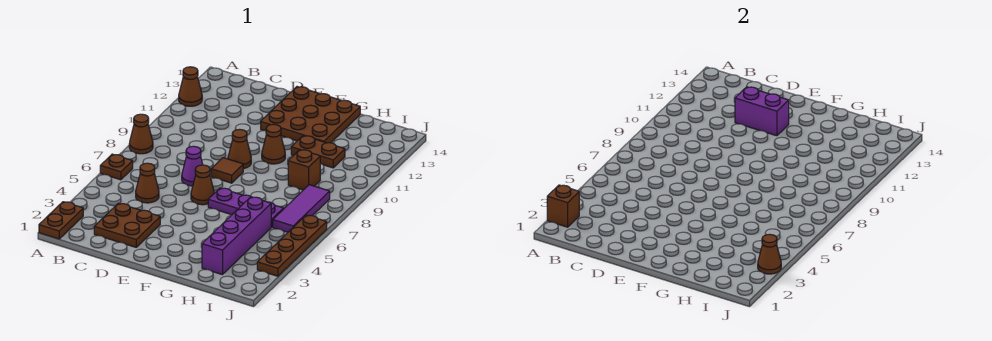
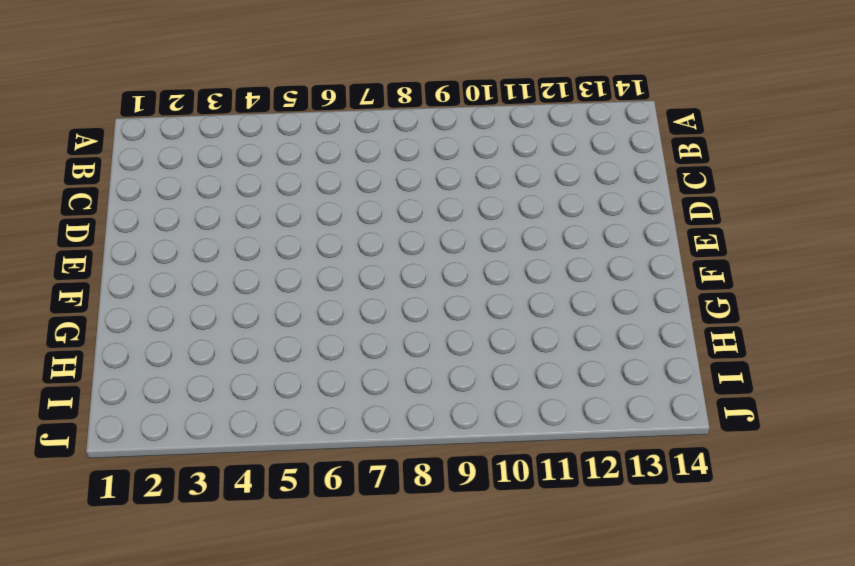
none -> brown 1x2 plate [39,202,83,239]
none -> brown 1x1 plate [100,154,133,180]
none -> brown 1x1 cone [129,114,153,154]

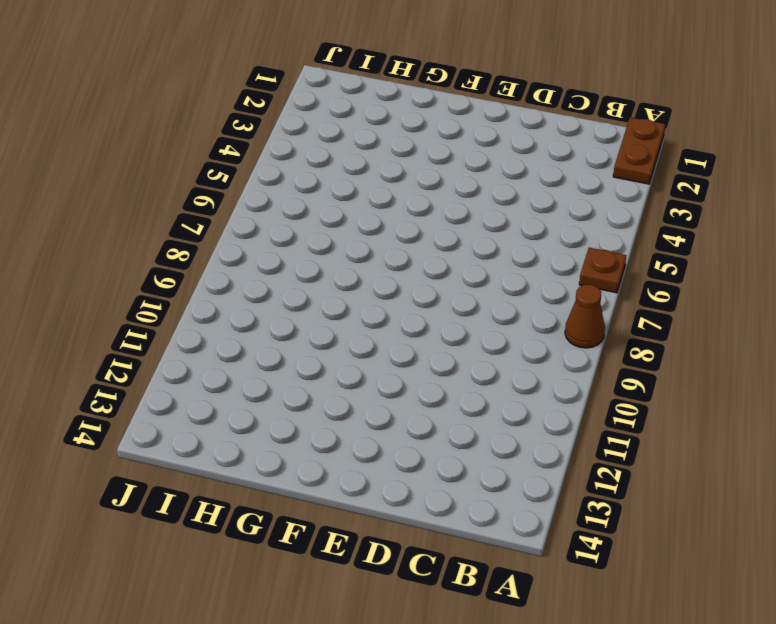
none -> brown 1x1 cone [179,67,202,106]
none -> brown 2x2 plate [94,203,160,247]
none -> brown 1x1 cone [136,163,159,203]

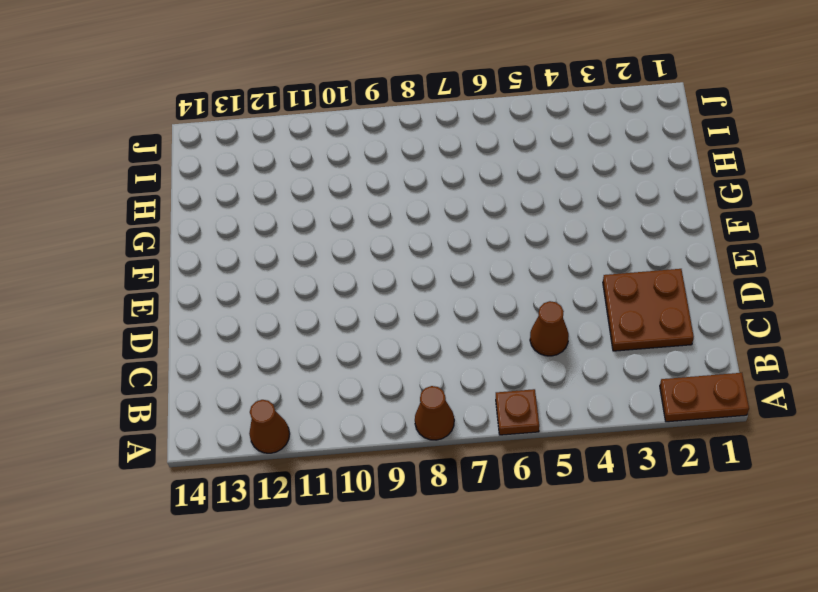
none -> purple 1x1 cone [182,146,203,186]
none -> brown 1x1 cone [191,165,214,205]
none -> brown 1x1 tile [211,158,243,183]

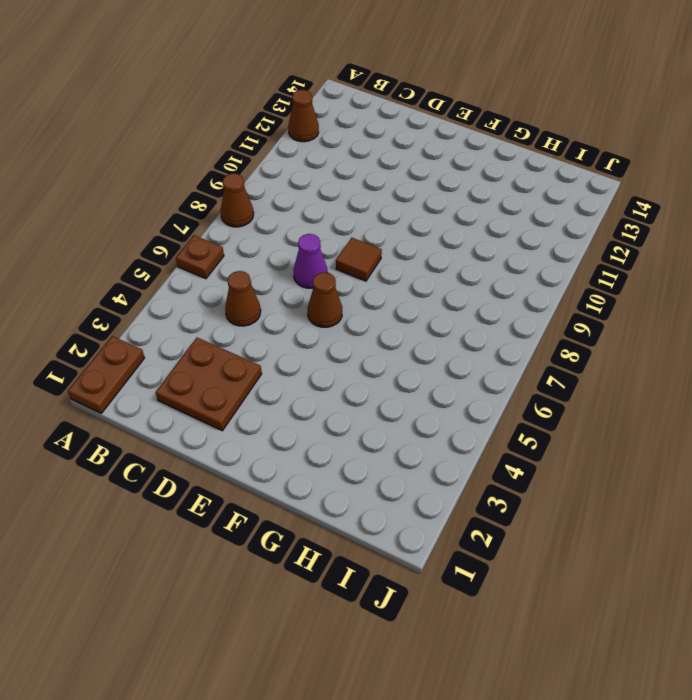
none -> brown 1x1 cone [228,129,251,169]
none -> brown 3x3 plate [261,87,360,143]
none -> purple 1x3 plate [208,188,284,227]

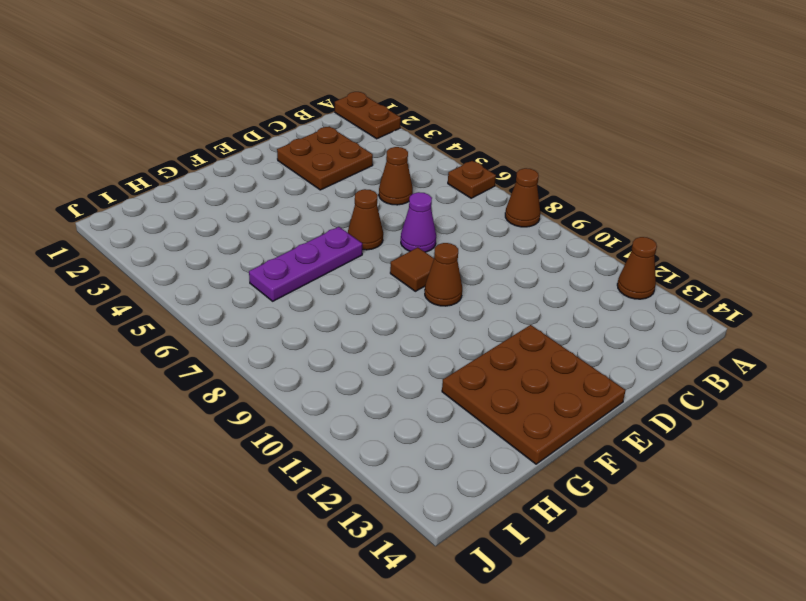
none -> brown 1x1 cone [262,124,285,164]
none -> brown 1x2 plate [291,136,345,168]
none -> purple 1x4 brick [202,197,271,275]

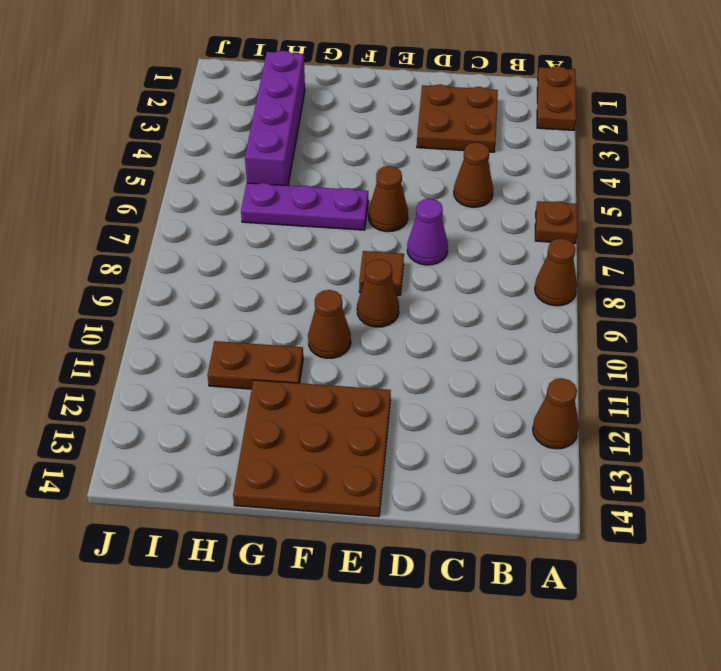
none -> brown 1x1 brick [288,150,320,190]
none -> purple 1x3 tile [273,185,330,232]
none -> brown 1x4 plate [257,215,327,276]

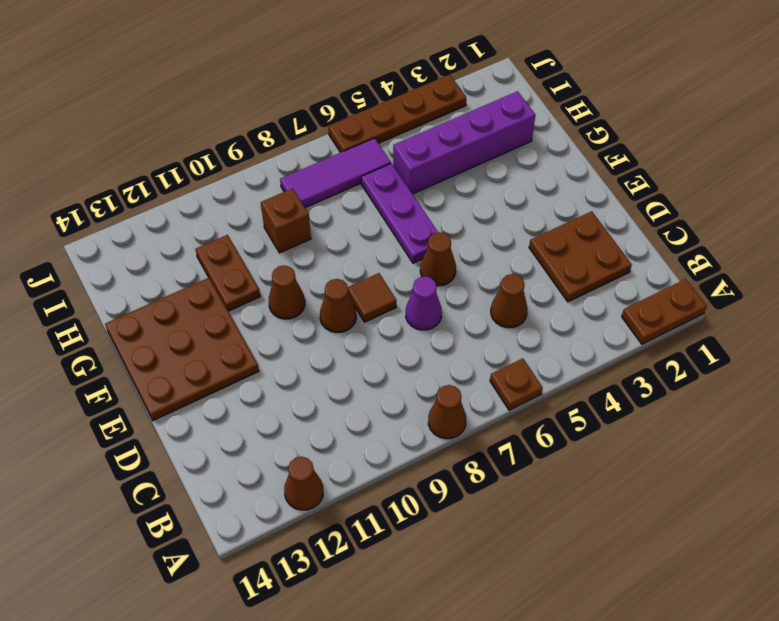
none -> brown 1x1 brick [547,185,579,227]
none -> purple 1x2 brick [735,87,789,136]
none -> brown 1x1 cone [758,234,781,274]

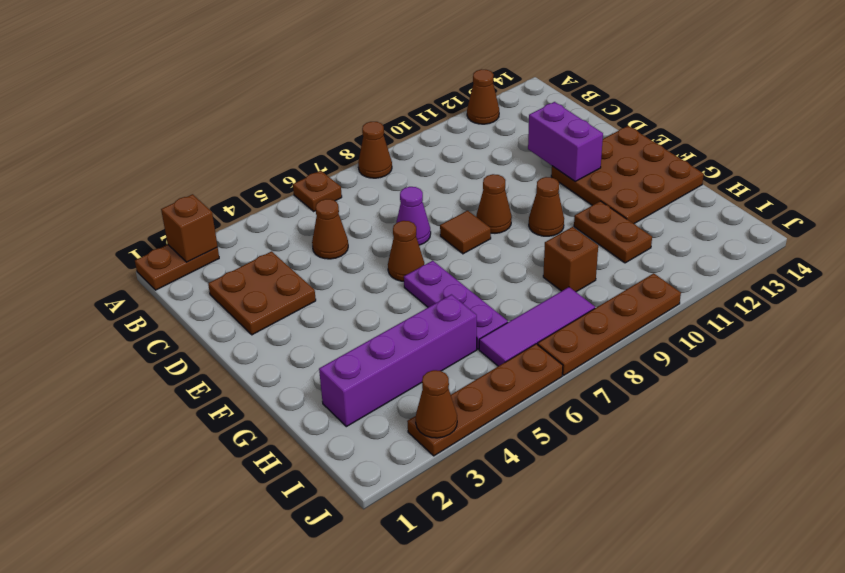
brown 1x4 plate [538,273,681,375] -> none

